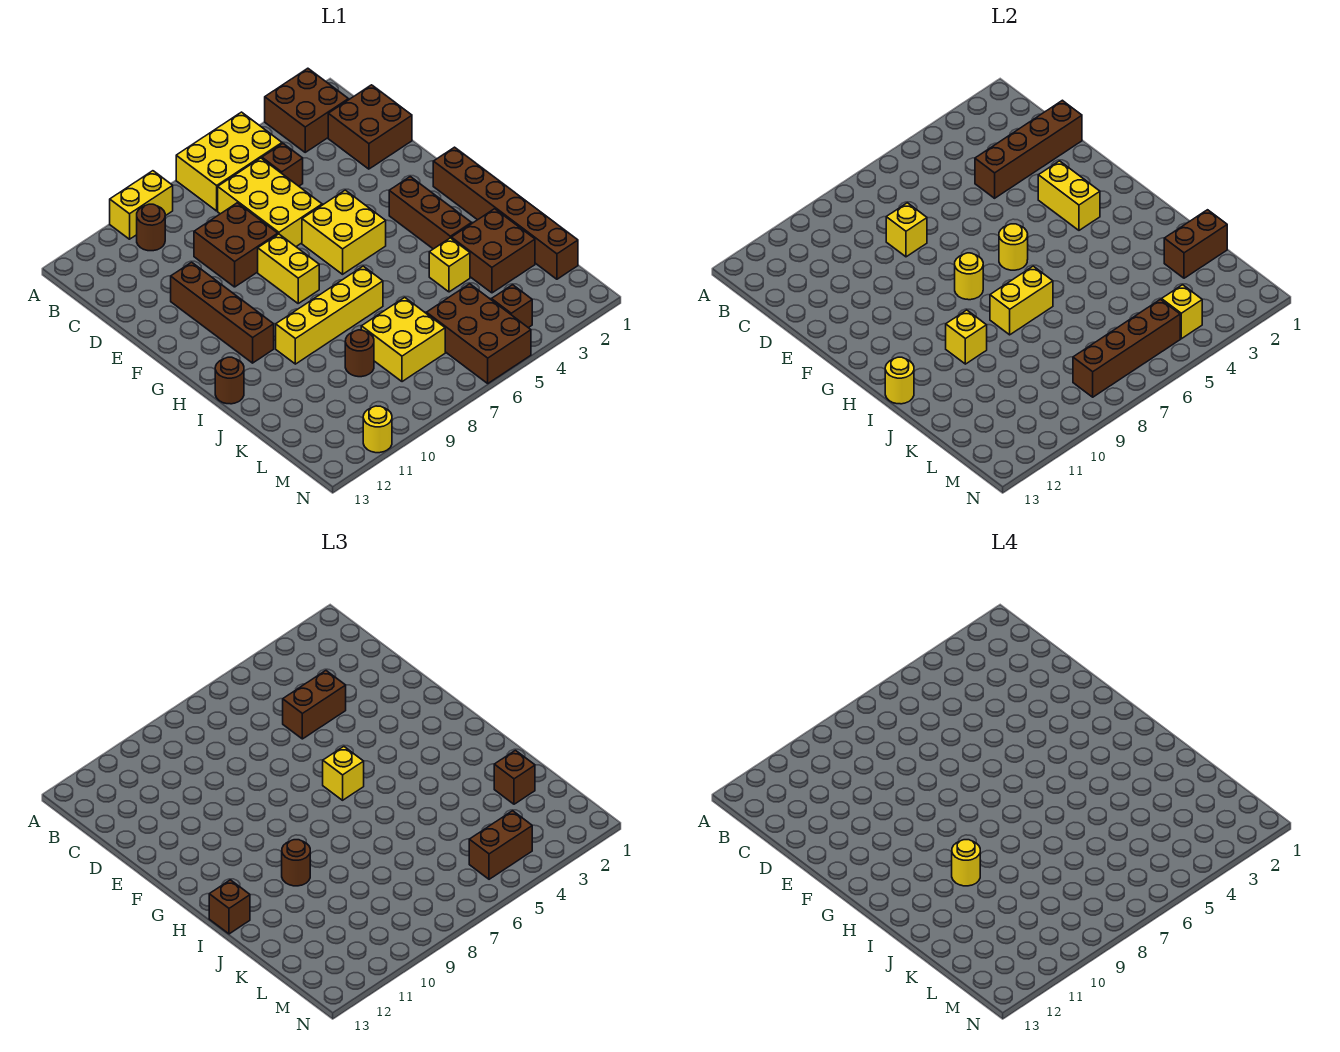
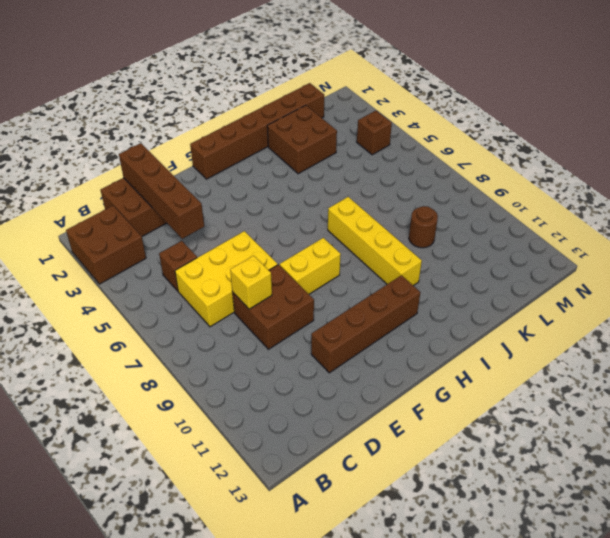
none -> yellow 2x3 brick [176,112,282,211]
none -> yellow 1x2 brick [110,171,173,239]
none -> brown 1x1 round brick [137,204,165,251]
none -> yellow 2x2 brick [302,190,386,274]

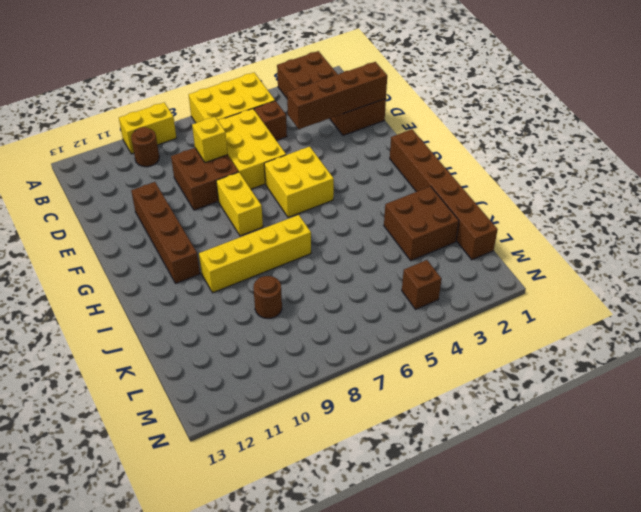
none -> brown 1x3 brick [389,177,472,249]
none -> brown 1x1 round brick [215,357,244,404]
none -> yellow 1x1 brick [429,238,470,292]
none -> yellow 2x2 brick [361,297,445,382]

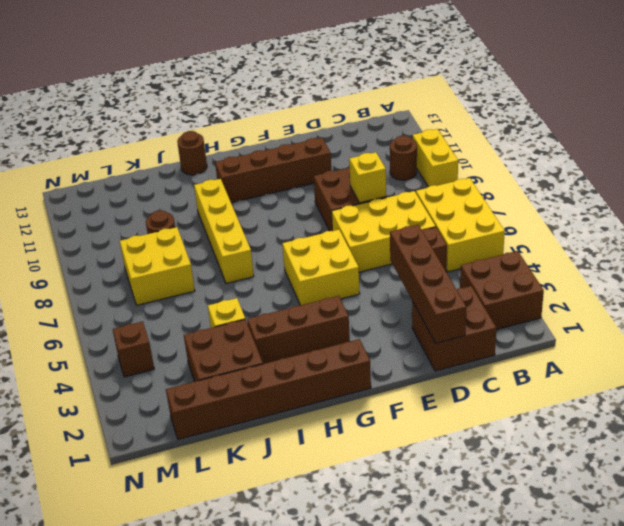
none -> yellow 1x2 brick [258,234,319,303]
none -> brown 2x3 brick [427,284,531,383]
none -> yellow 1x1 round brick [363,406,392,453]
none -> yellow 1x2 brick [1038,161,1100,230]

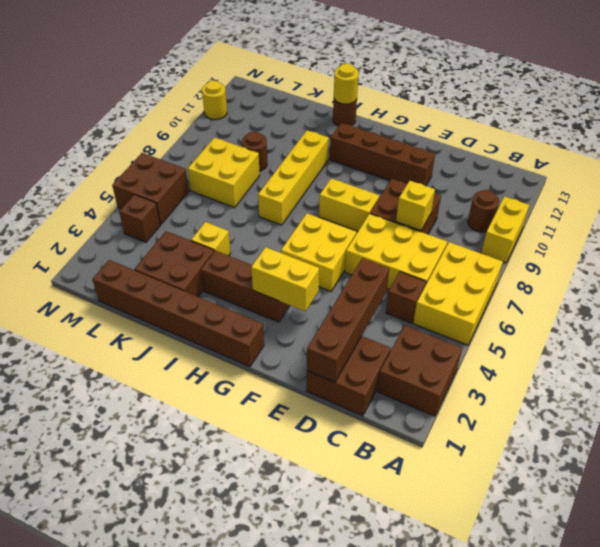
brown 2x2 brick [112,153,189,224] -> brown 2x3 brick [427,284,531,383]
none -> yellow 1x1 round brick [999,224,1028,270]
none -> yellow 1x1 round brick [955,253,983,300]
none -> yellow 1x2 brick [990,266,1053,335]
none -> yellow 1x1 brick [946,310,987,364]

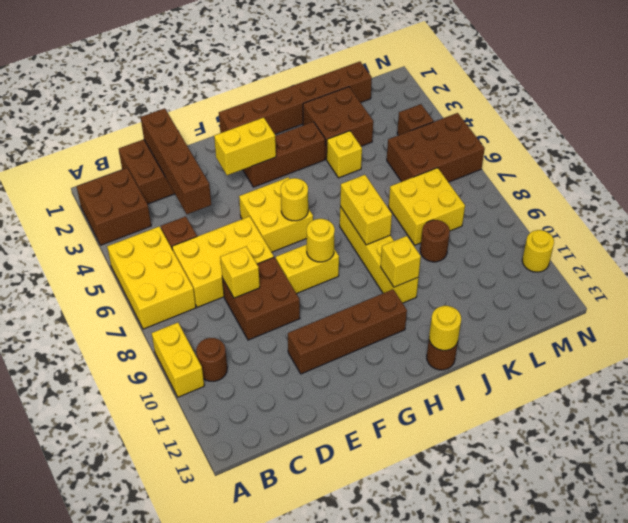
none -> brown 1x2 brick [1164,210,1227,278]
none -> yellow 1x1 brick [1162,285,1202,339]
none -> brown 1x4 brick [1073,299,1180,397]
none -> brown 1x2 brick [283,671,346,739]

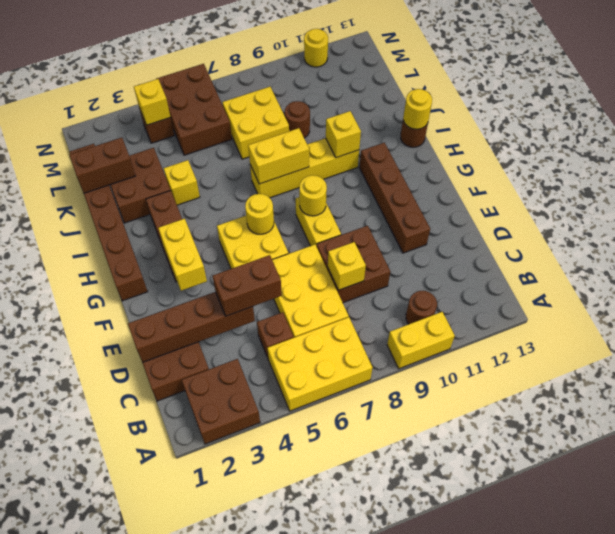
none -> brown 1x4 brick [1073,299,1180,397]
none -> yellow 1x1 brick [323,747,364,800]
none -> brown 1x1 round brick [282,840,310,886]
none -> brown 1x1 brick [209,880,250,934]

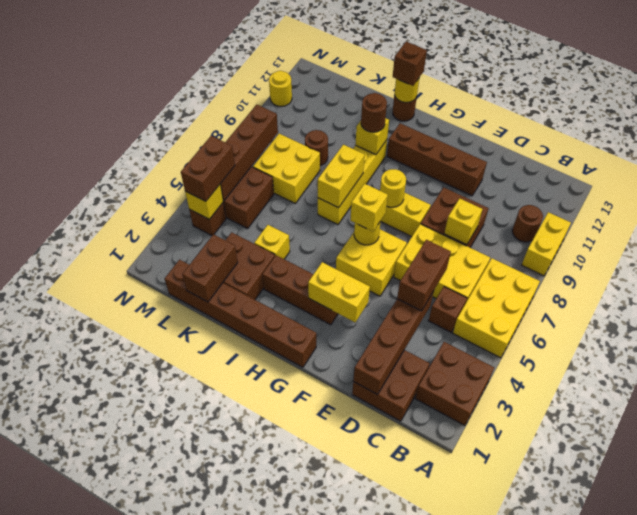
none -> brown 1x1 brick [494,750,535,804]
none -> yellow 1x1 round brick [952,840,980,886]

